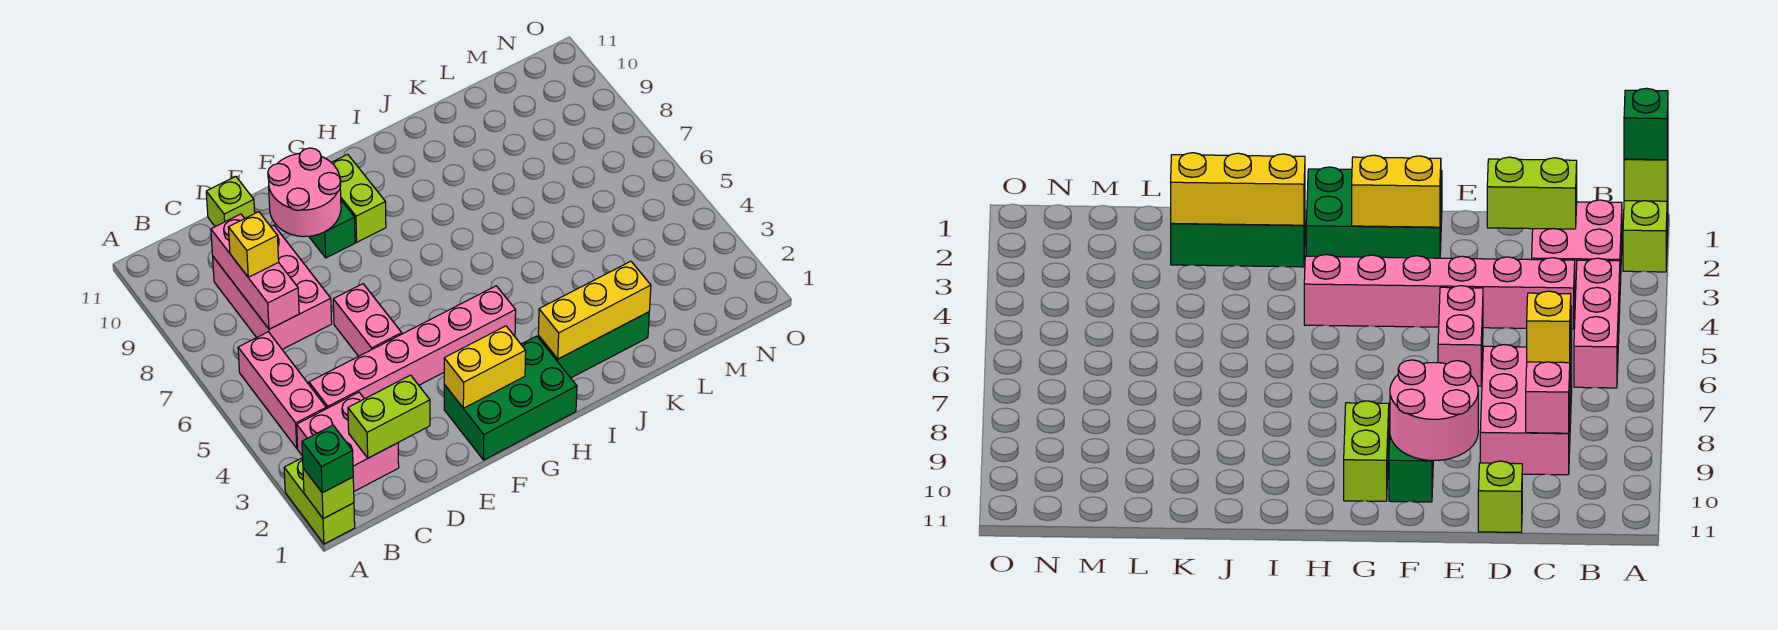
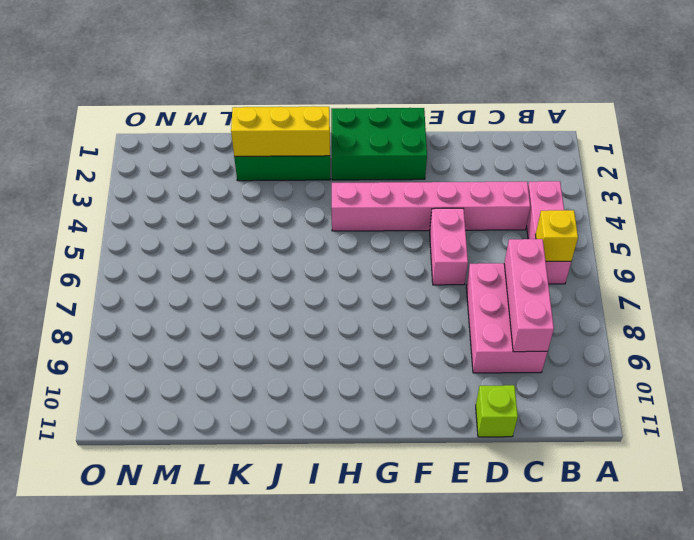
yellow 1x1 brick [535,210,578,261] -> yellow 1x1 brick moved to [228,212,279,277]
none -> lime 1x2 brick [284,458,355,544]
none -> pink 2x2 brick [297,392,399,491]
none -> green 1x2 brick [309,201,355,258]

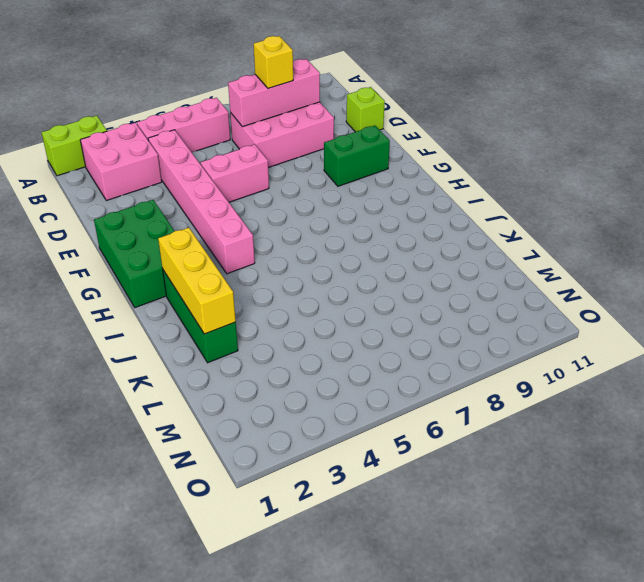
none -> lime 1x2 brick [331,154,386,242]
none -> lime 1x1 brick [303,468,354,519]
none -> lime 1x2 brick [348,375,430,458]

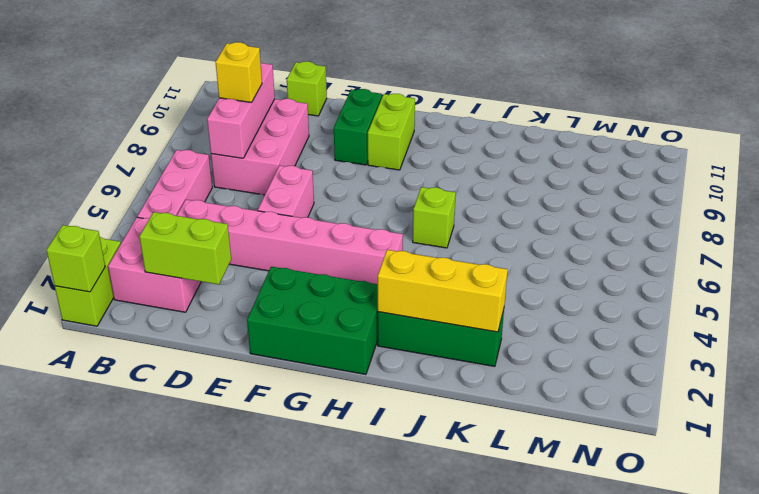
lime 1x1 brick [413,187,456,248] -> none
none -> pink 2x2 round brick [268,148,341,237]
none -> yellow 1x2 brick [444,326,526,408]
none -> green 1x1 brick [302,425,353,493]

